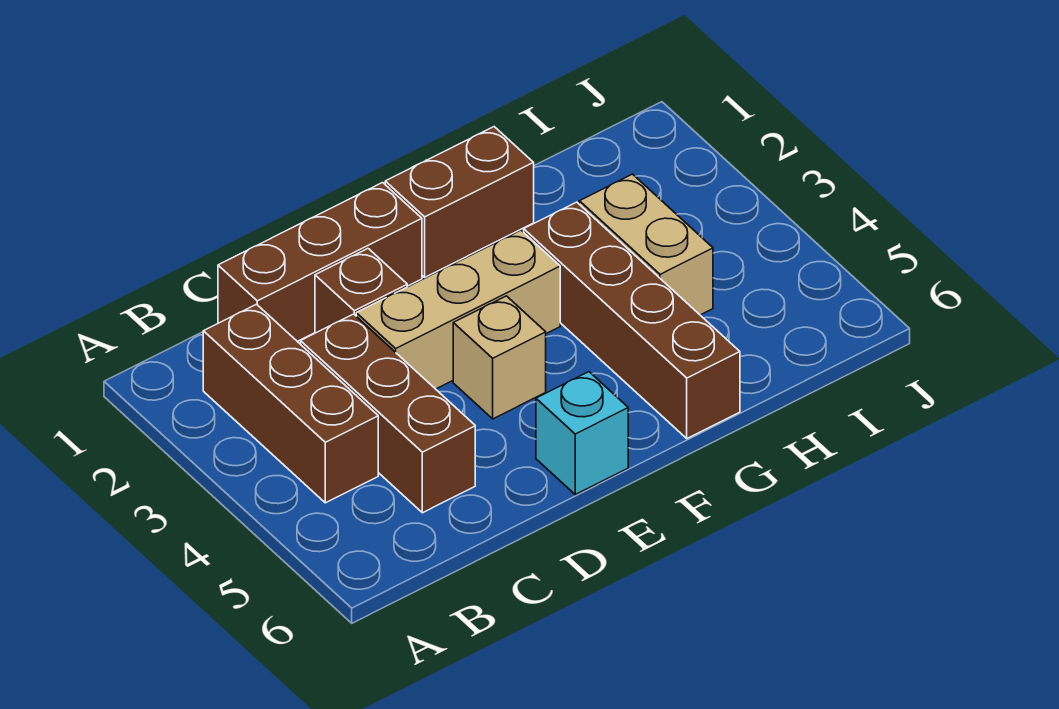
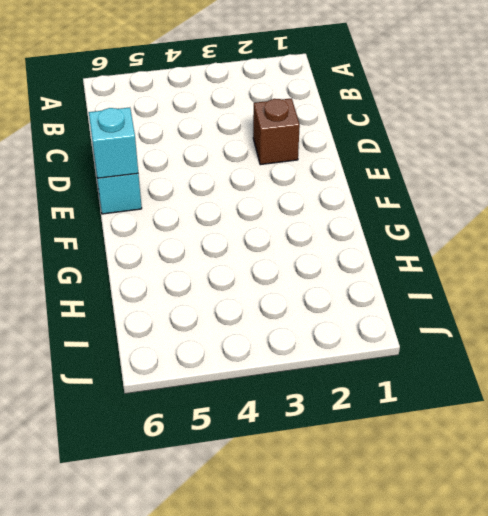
cyan 1x1 brick [89,107,138,178] -> none
none -> brown 1x3 brick [203,304,378,503]
none -> brown 1x3 brick [218,183,422,341]

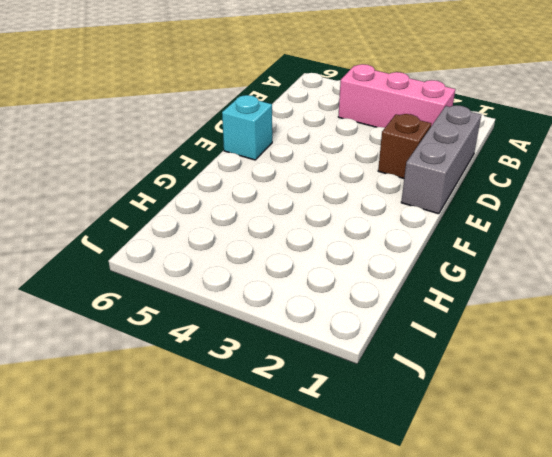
pink 1x3 brick [338,64,455,128] -> brown 1x3 brick [203,304,378,503]
grey 1x3 brick [401,105,481,214] -> brown 1x3 brick [218,183,422,341]
none -> brown 1x3 brick [301,314,475,513]
none -> tan 1x3 brick [356,230,560,389]

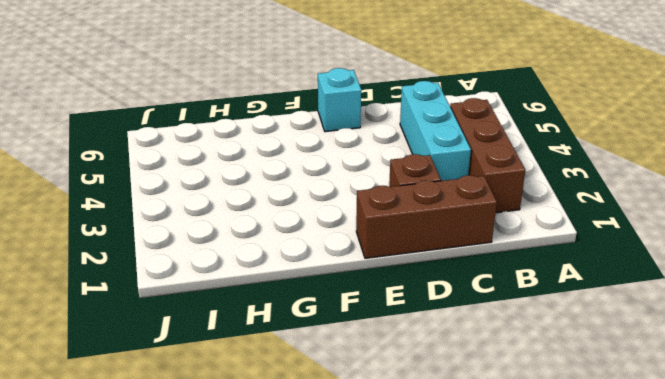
cyan 1x3 brick [400,81,471,181] -> brown 1x3 brick [301,314,475,513]
none -> tan 1x3 brick [356,230,560,389]
none -> tan 1x1 brick [453,296,546,419]

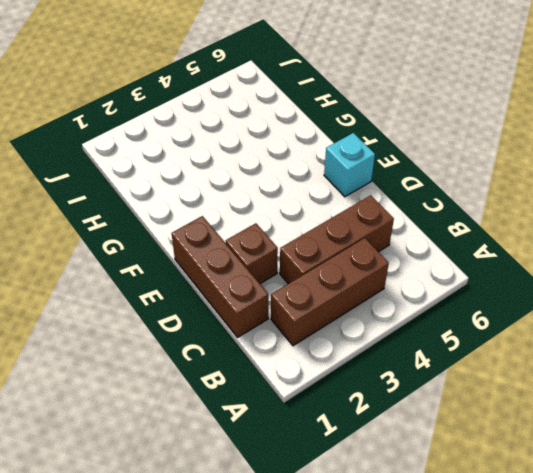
none -> tan 1x3 brick [356,230,560,389]
none -> tan 1x1 brick [453,296,546,419]

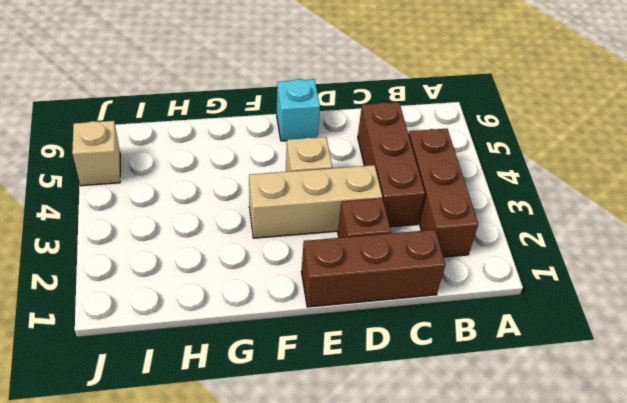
tan 1x1 brick [72,121,120,186] -> none
none -> brown 1x2 brick [385,127,534,277]
none -> brown 1x4 brick [524,202,740,438]

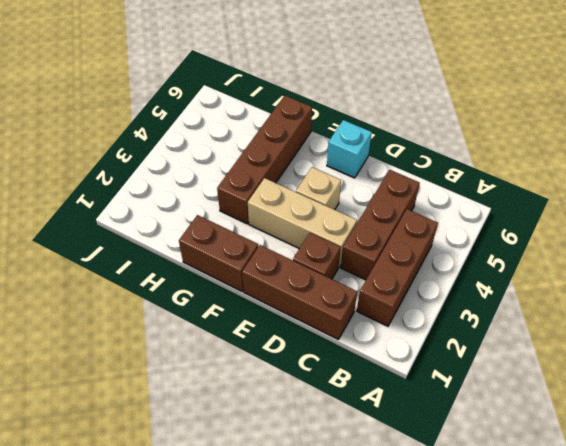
none -> tan 1x2 brick [579,174,713,315]

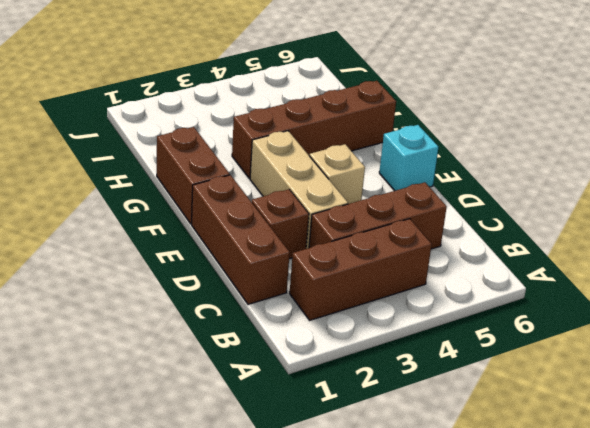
none -> tan 1x2 brick [579,174,713,315]

